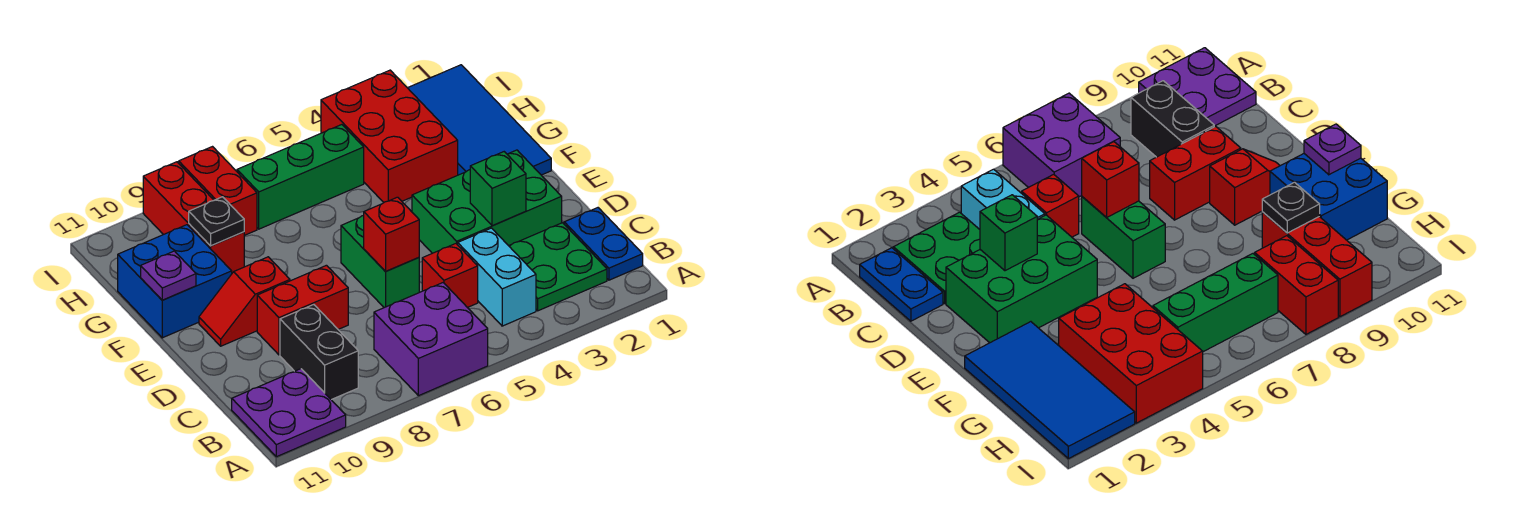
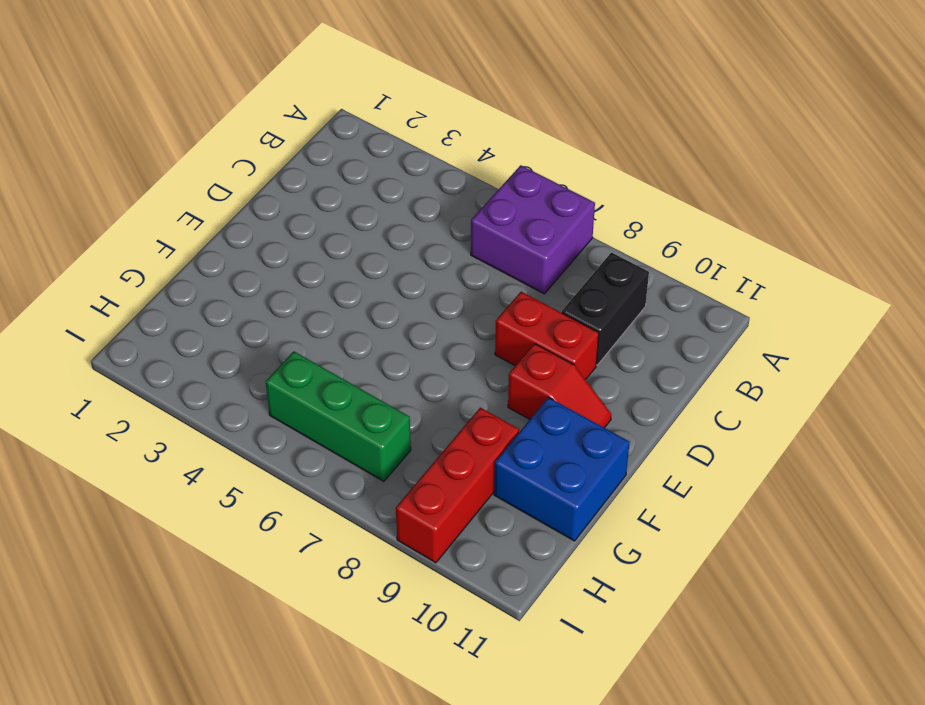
none -> purple 2x2 plate [232,369,346,457]
none -> blue 1x2 plate [564,208,643,280]
none -> green 2x2 plate [509,223,607,311]

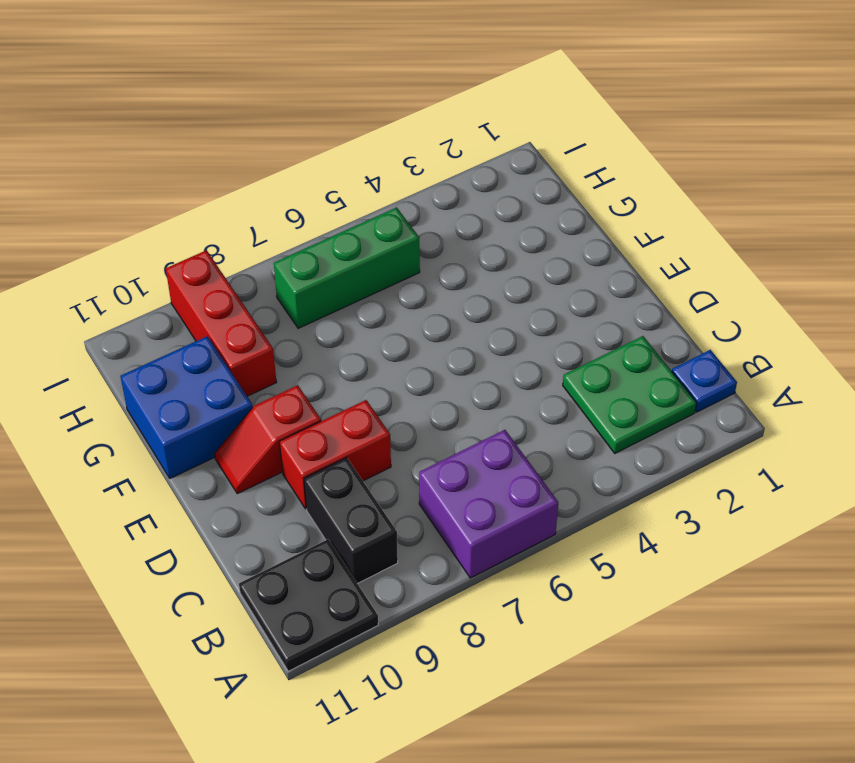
black 2x2 plate [239,539,378,671] -> purple 2x2 plate [232,369,346,457]
blue 1x1 plate [672,350,737,412] -> blue 1x2 plate [564,208,643,280]
none -> cyan 1x2 brick [458,228,536,326]
none -> red 1x1 brick [422,244,478,308]
none -> green 2x3 brick [412,150,562,253]

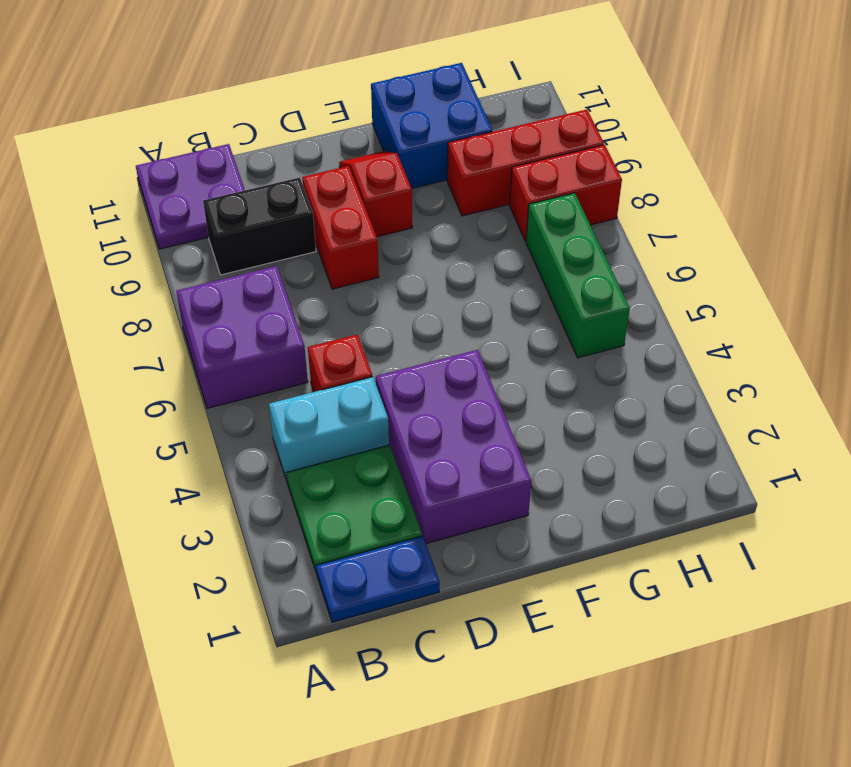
purple 2x3 brick [376,350,531,544] -> green 2x3 brick [412,150,562,253]
none -> green 1x2 brick [341,215,419,308]
none -> blue 2x4 tile [408,65,551,175]
none -> red 2x3 brick [321,70,458,202]

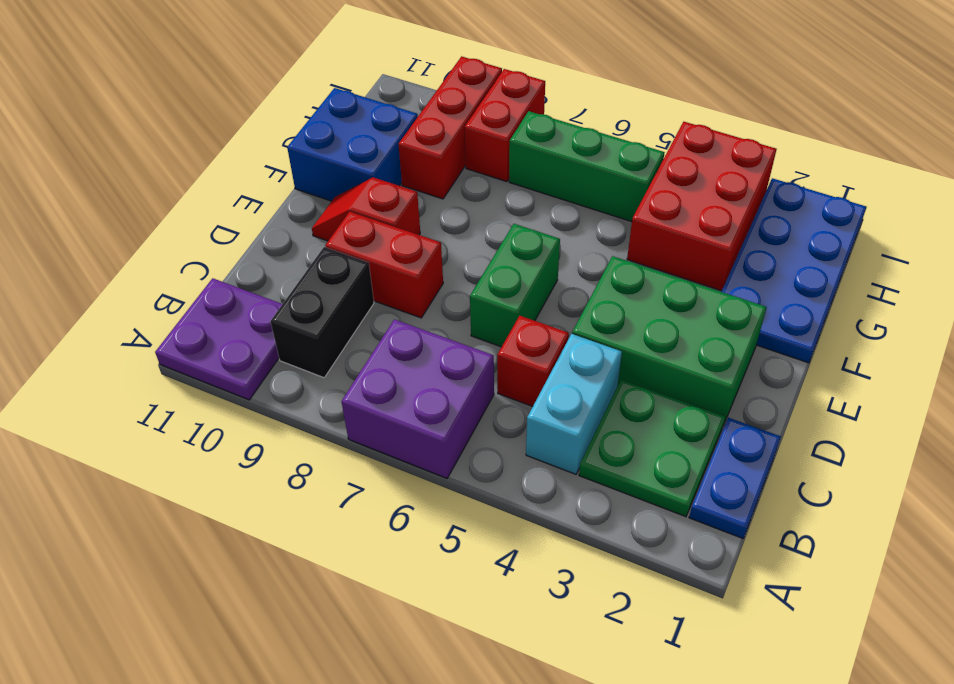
blue 2x4 plate [721,178,867,363] -> blue 2x4 tile [408,65,551,175]
none -> green 1x1 brick [470,152,526,226]
none -> red 1x1 brick [364,197,419,272]
none -> purple 1x1 plate [141,251,196,300]

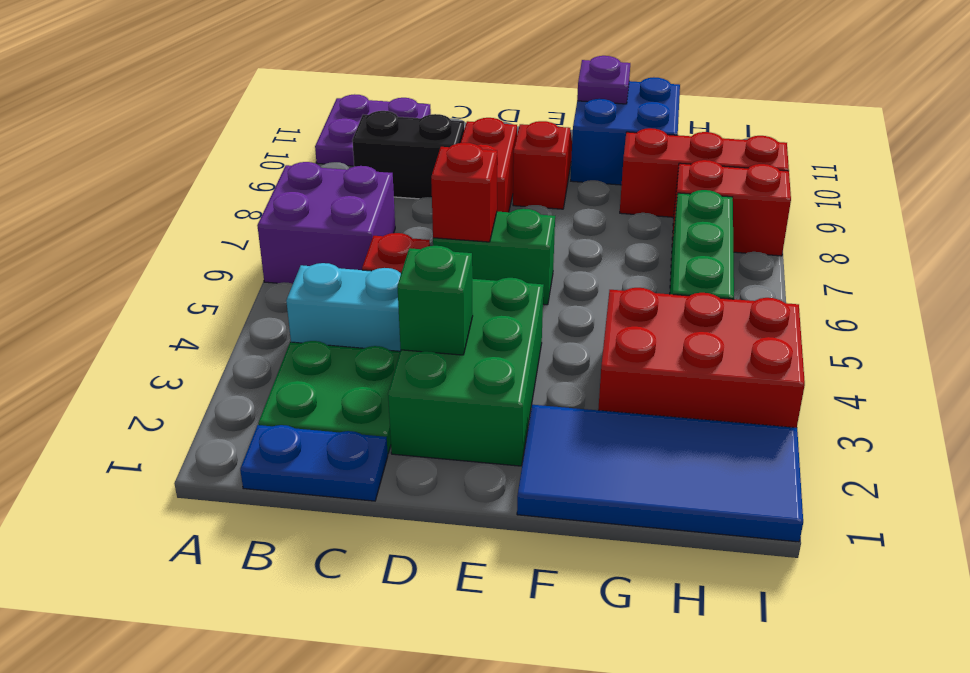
none -> black 1x1 plate [189,197,244,246]

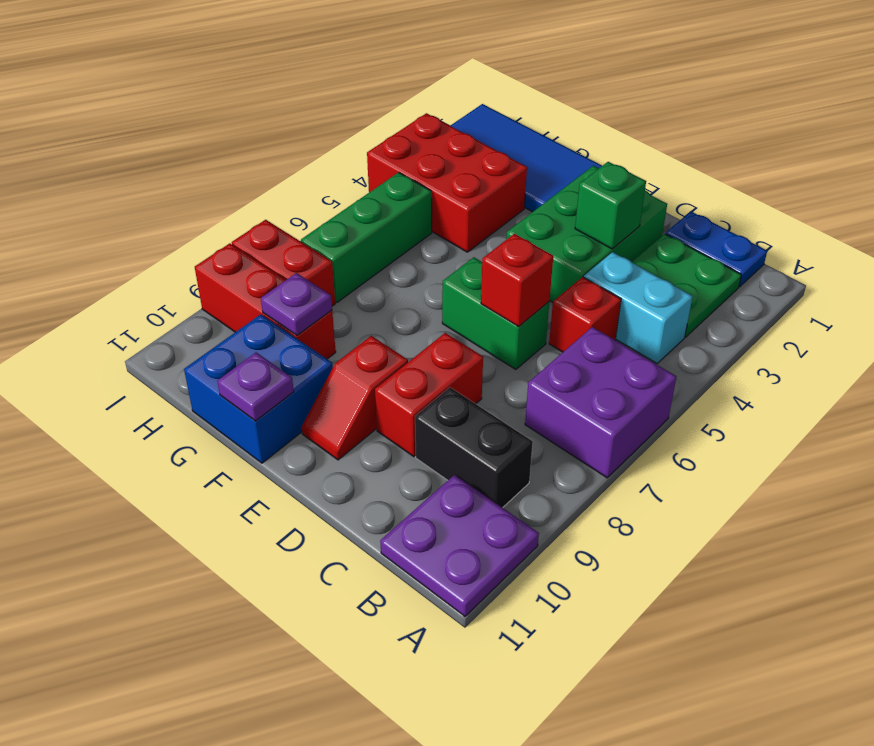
purple 1x1 plate [261,273,332,335] -> black 1x1 plate [189,197,244,246]

